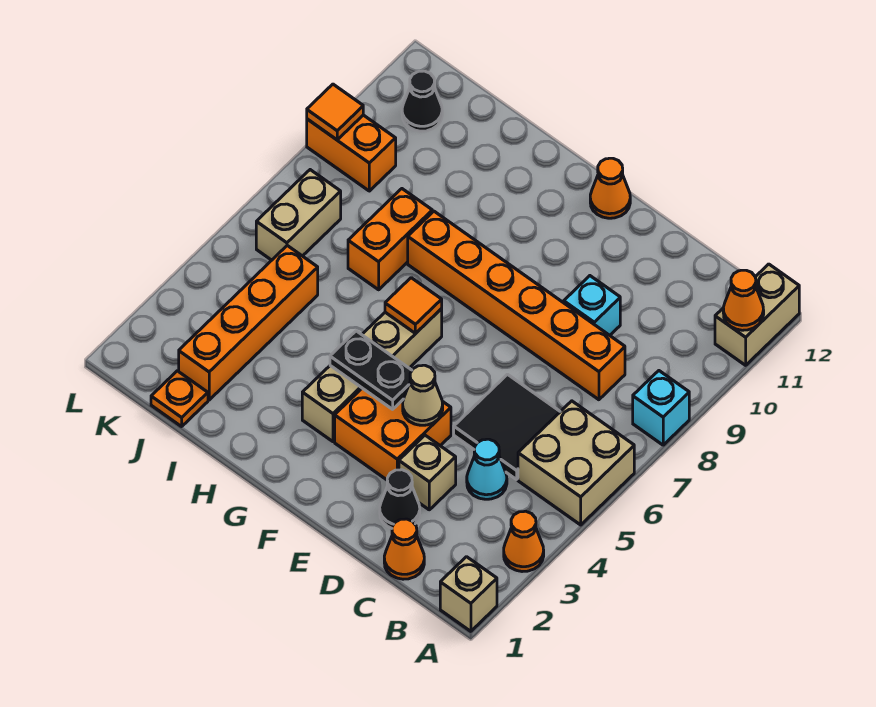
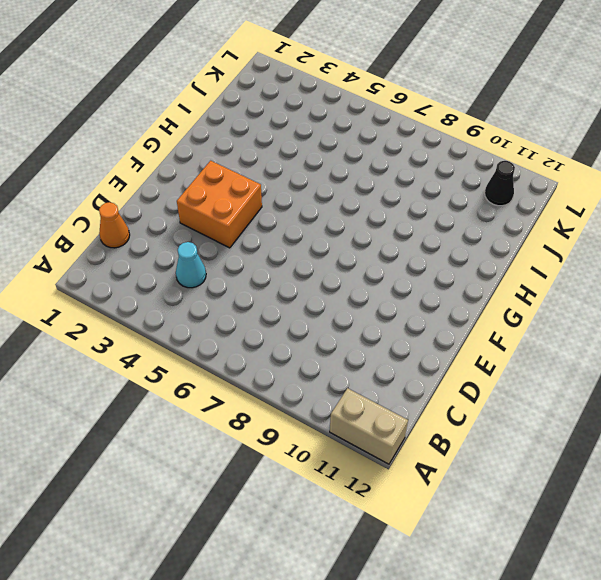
none -> tan 1x1 brick [440,557,497,631]
none -> orange 1x1 cone [504,511,544,572]
none -> tan 2x2 brick [518,401,634,525]

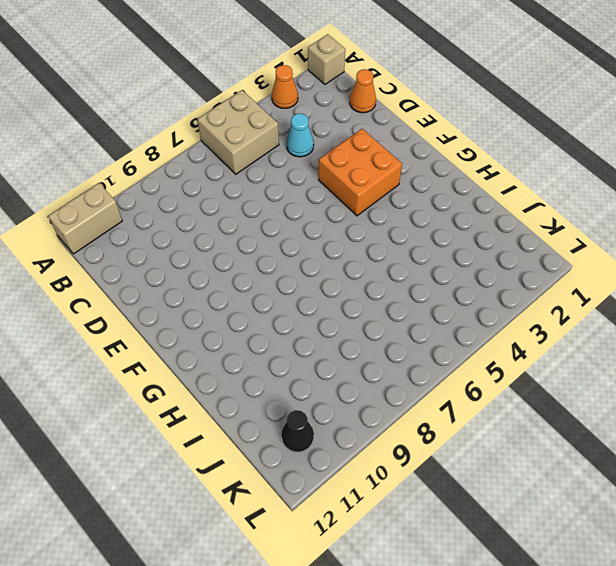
none -> cyan 1x1 brick [633,371,689,445]
none -> black 2x2 tile [454,374,560,479]
none -> orange 1x6 brick [408,211,625,400]

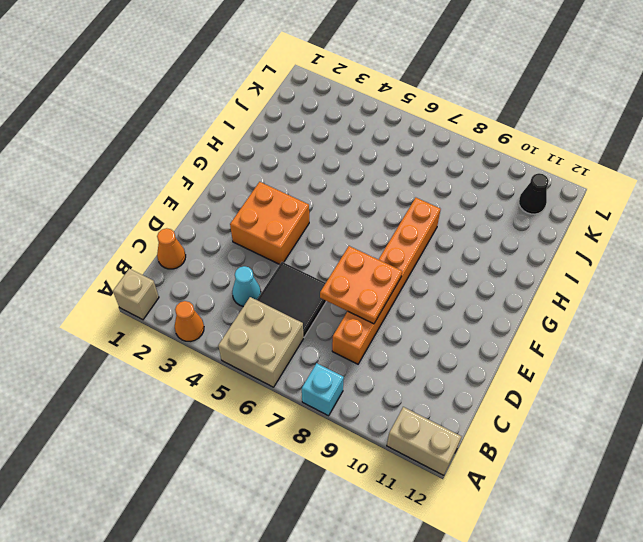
orange 2x2 plate [320,246,402,324] -> none
none -> black 1x1 cone [380,470,420,528]
none -> tan 1x1 brick [399,435,456,510]
none -> cyan 1x1 brick [564,276,620,335]

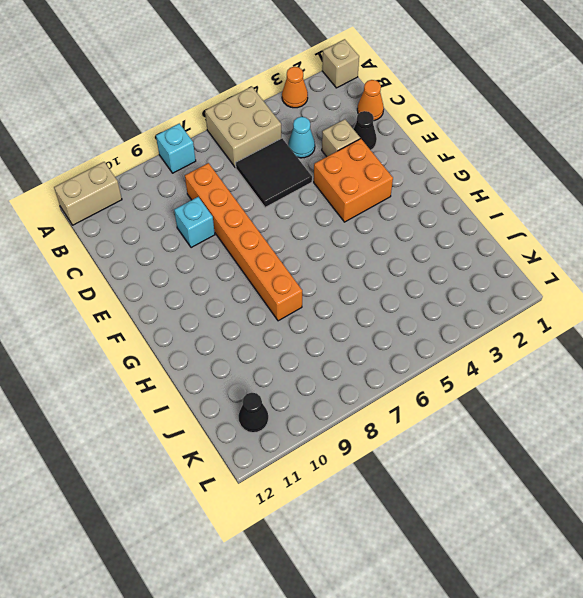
none -> orange 1x1 cone [590,158,630,218]
none -> tan 1x4 brick [302,309,442,442]
none -> orange 1x2 brick [348,189,432,290]

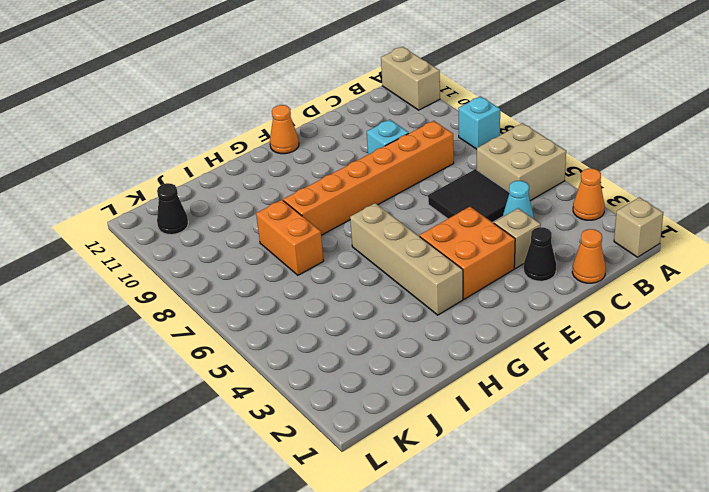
none -> orange 1x1 plate [151,371,208,427]
none -> orange 1x4 brick [179,246,318,400]
none -> tan 1x2 brick [256,170,341,260]

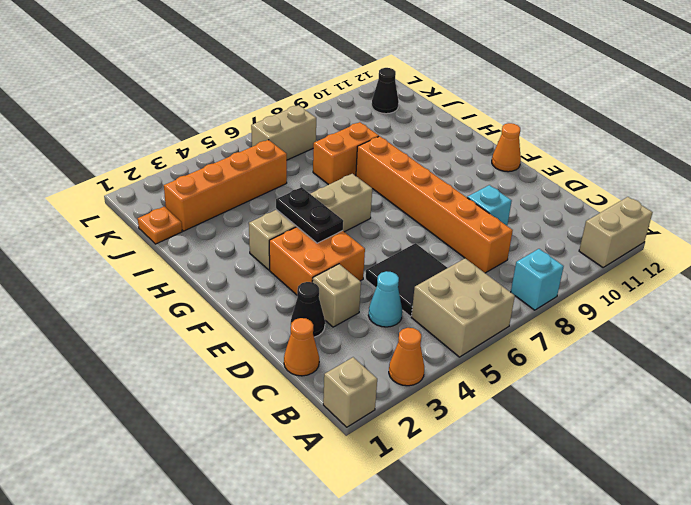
none -> orange 1x2 brick [307,115,396,191]
none -> orange 1x1 cone [723,270,764,330]
none -> tan 1x1 cone [403,365,443,425]

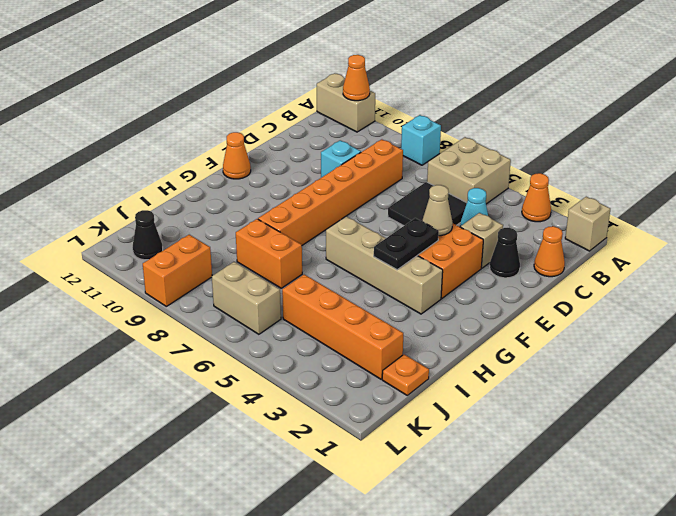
none -> orange 1x1 tile [385,278,442,333]
none -> orange 1x1 tile [307,84,363,140]

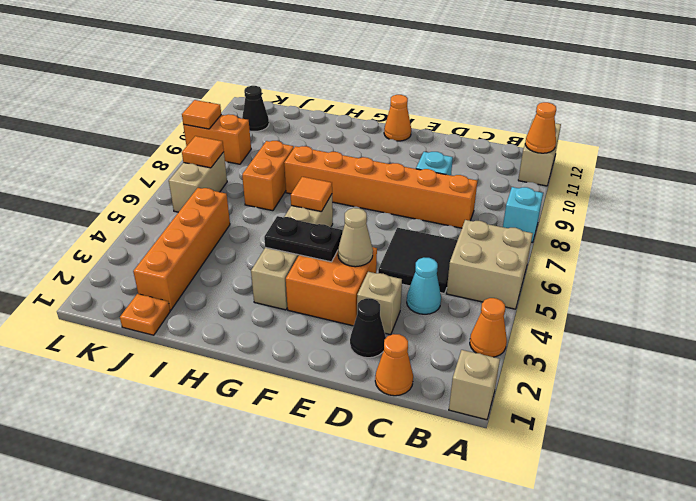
orange 1x1 tile [182,136,224,168] -> none

